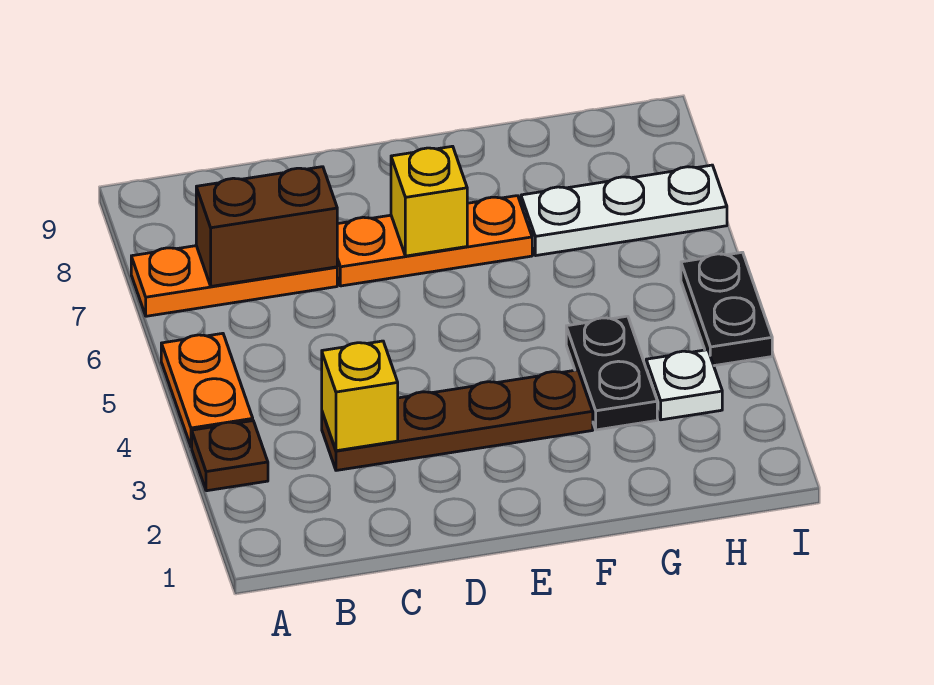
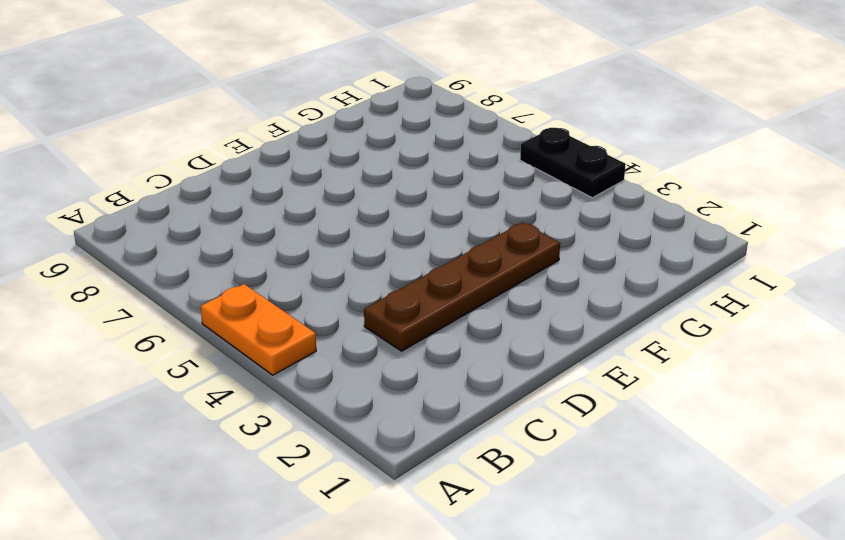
none -> brown 1x1 plate [192,421,268,491]
none -> orange 1x3 plate [131,246,337,316]
none -> orange 1x3 plate [337,196,532,286]

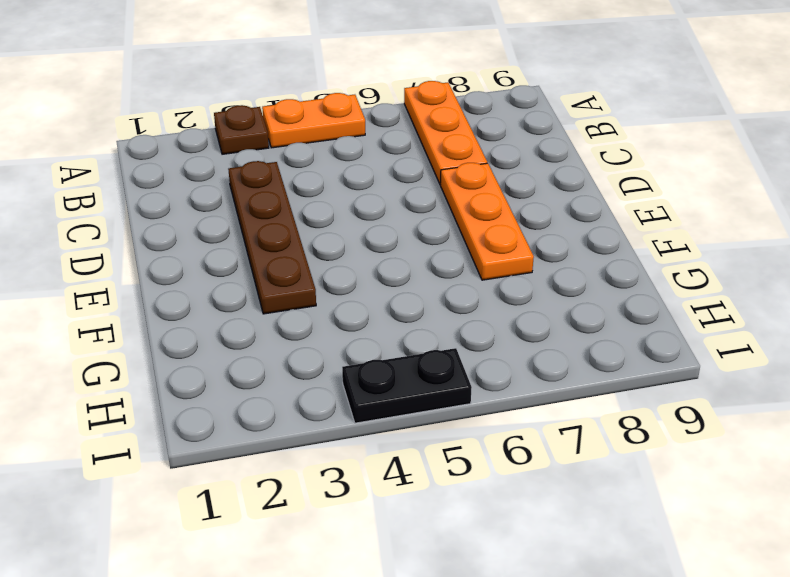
none -> black 1x2 plate [566,316,657,430]
none -> white 1x3 plate [521,165,727,256]
none -> white 1x1 plate [646,350,722,420]

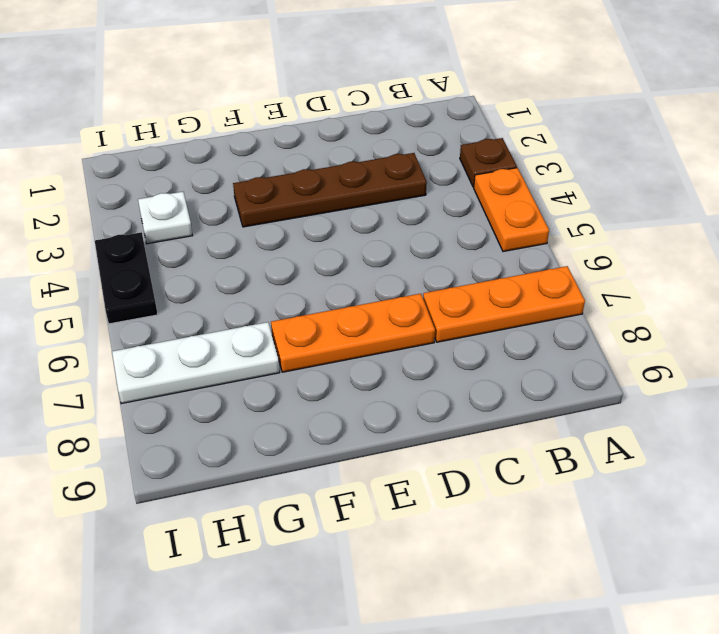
none -> black 1x2 plate [566,316,657,430]
none -> brown 1x2 brick [196,167,337,286]
none -> yellow 1x1 brick [322,341,398,451]

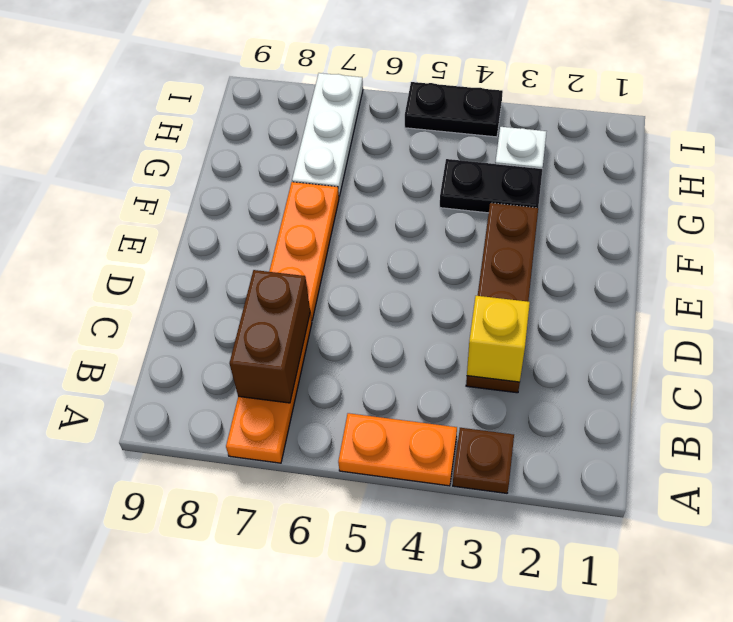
none -> yellow 1x1 brick [391,146,467,256]

